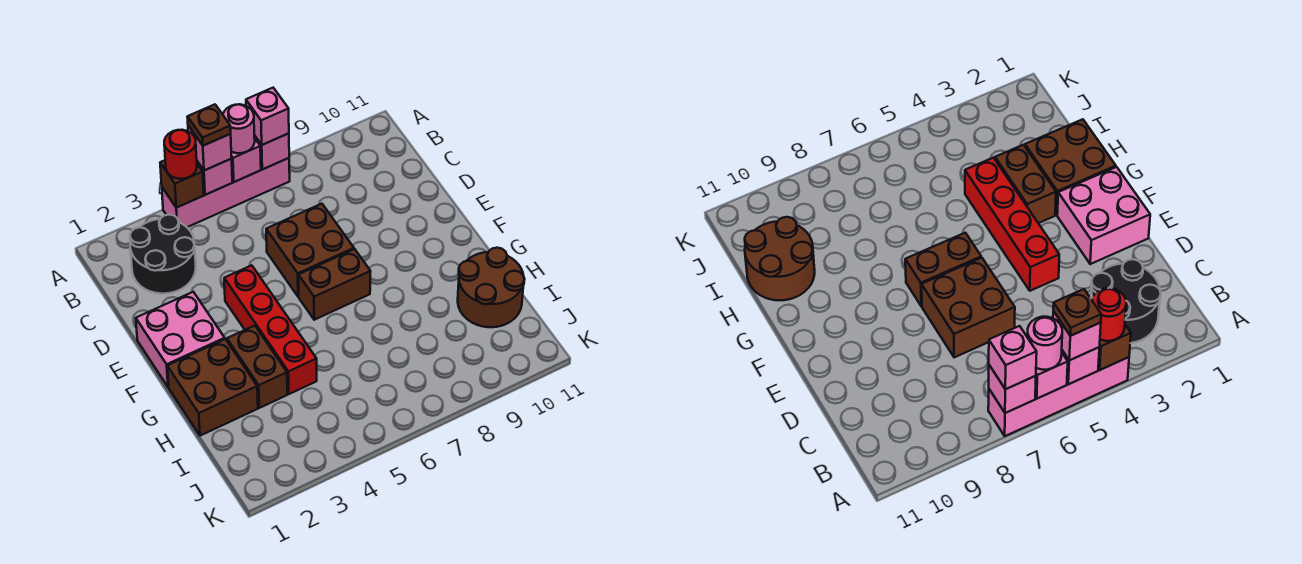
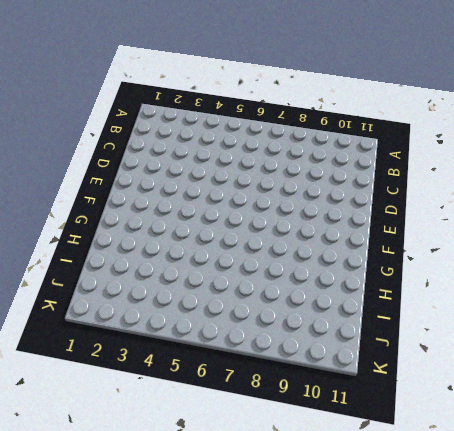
none -> pink 1x4 brick [162,158,290,227]
none -> black 2x2 round brick [130,215,196,294]
none -> brown 2x2 brick [266,204,354,297]

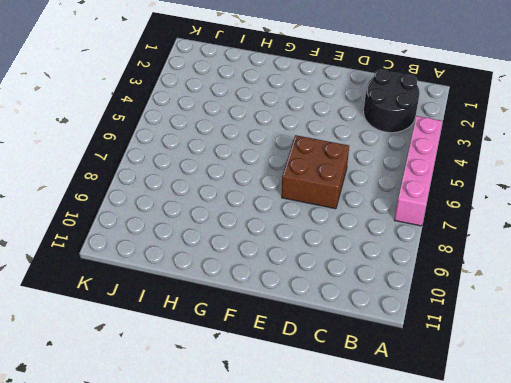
none -> pink 2x2 brick [136,292,225,387]
none -> red 1x4 brick [224,265,317,394]
none -> brown 1x2 brick [298,249,371,320]

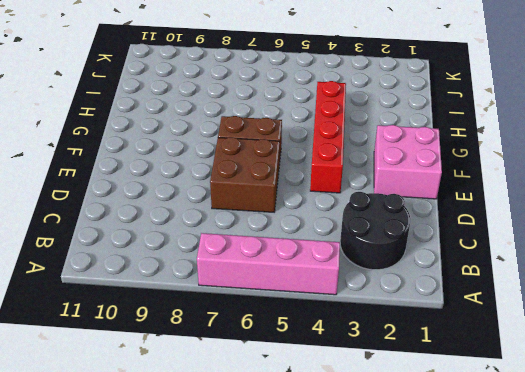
none -> brown 2x2 brick [167,339,258,436]
none -> brown 1x2 brick [227,326,287,408]
none -> brown 2x2 round brick [458,248,525,327]

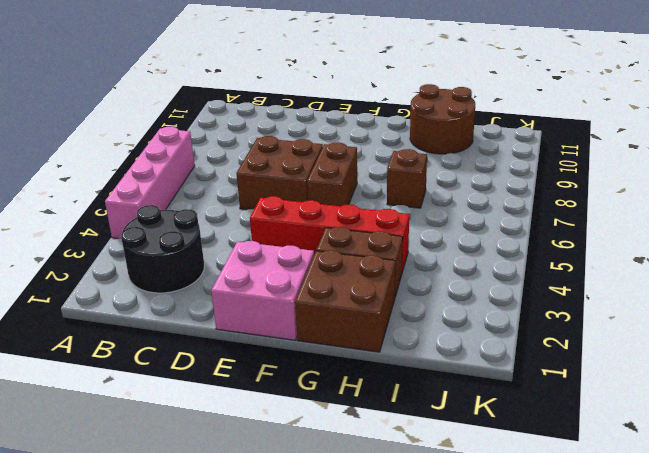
brown 1x1 brick [387,149,427,208] -> brown 1x1 brick moved to [160,160,204,208]
none -> pink 1x1 brick [197,159,232,195]
none -> pink 1x1 brick [231,139,261,182]
none -> pink 1x1 brick [254,133,289,169]

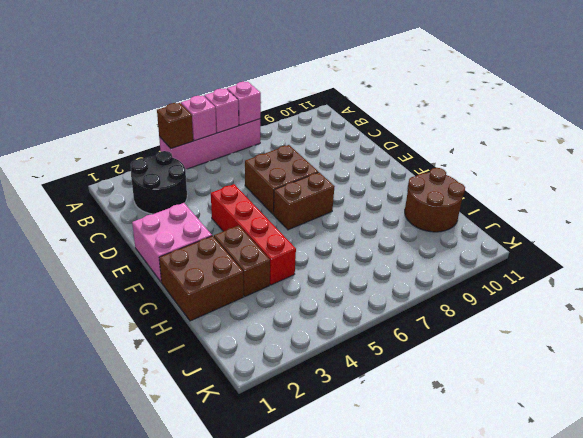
none -> red 1x1 round brick [164,130,197,179]
none -> pink 1x1 brick [188,125,232,170]
none -> pink 1x1 round brick [223,104,255,153]

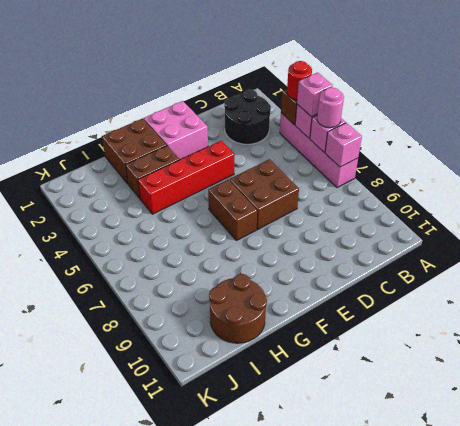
none -> pink 1x1 brick [246,88,289,145]
none -> brown 1x1 plate [187,104,231,146]

